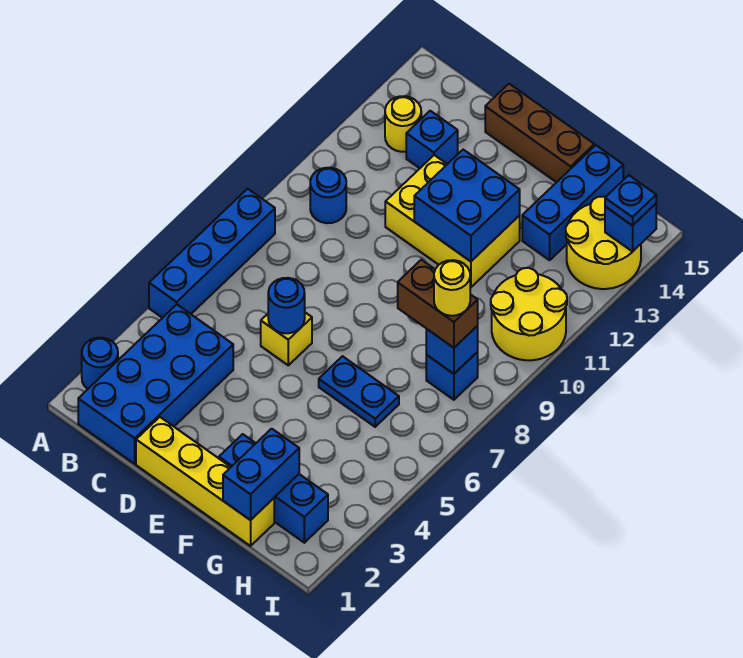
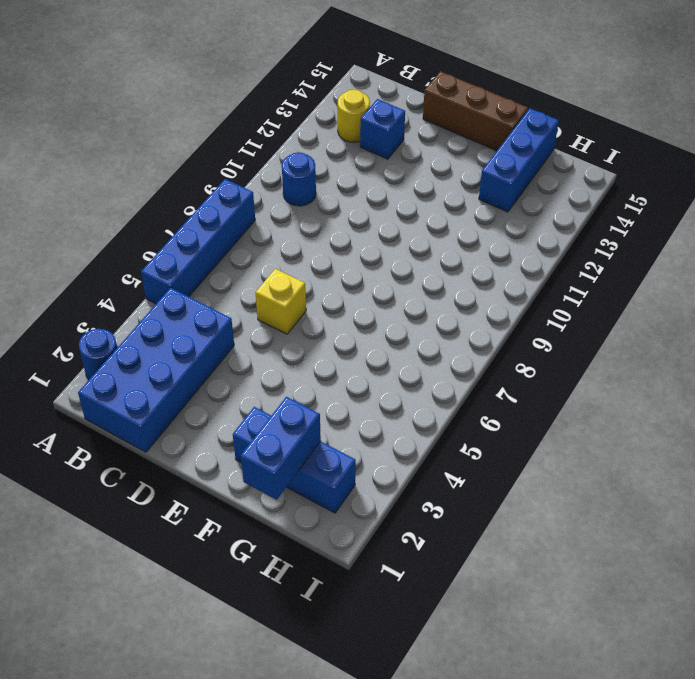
none -> yellow 1x4 brick [136,417,274,546]
none -> yellow 2x3 brick [385,155,520,287]
none -> blue 1x2 plate [319,356,399,427]

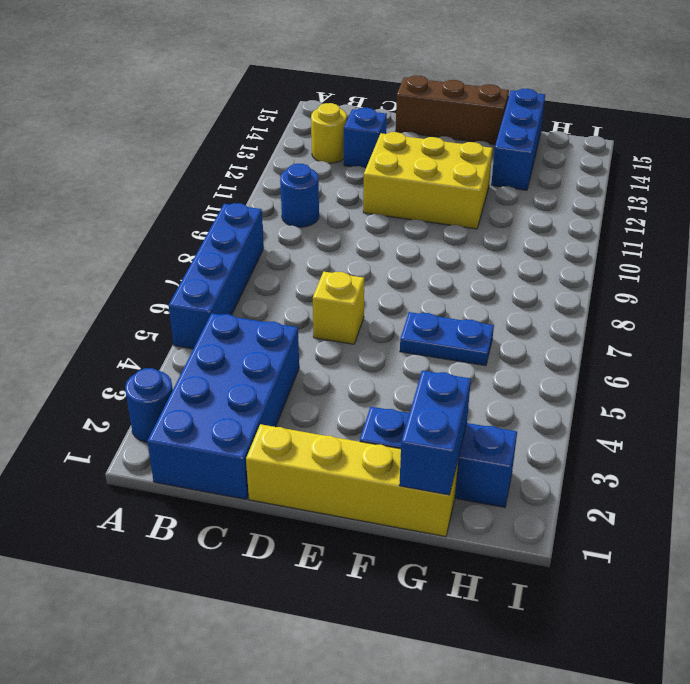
none -> blue 1x1 brick [426,352,478,400]
none -> yellow 2x2 round brick [491,268,567,360]
none -> yellow 2x2 round brick [566,197,641,289]

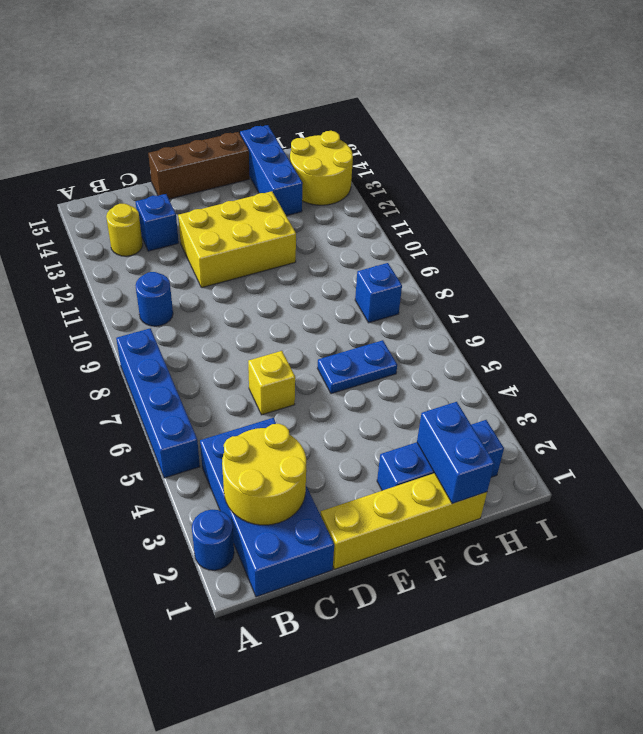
yellow 2x2 round brick [222,424,306,525] -> yellow 2x2 round brick moved to [491,268,567,360]
none -> blue 1x1 round brick [268,278,305,333]
none -> blue 2x2 brick [414,150,520,261]
none -> blue 1x1 brick [426,326,478,374]

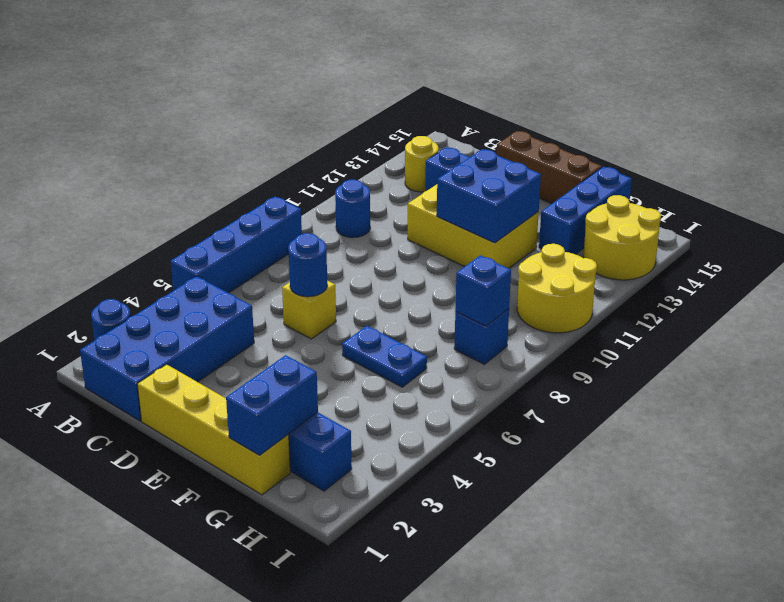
none -> blue 1x1 brick [605,204,656,251]
none -> brown 1x2 brick [398,260,478,348]
none -> blue 1x1 plate [605,175,656,226]

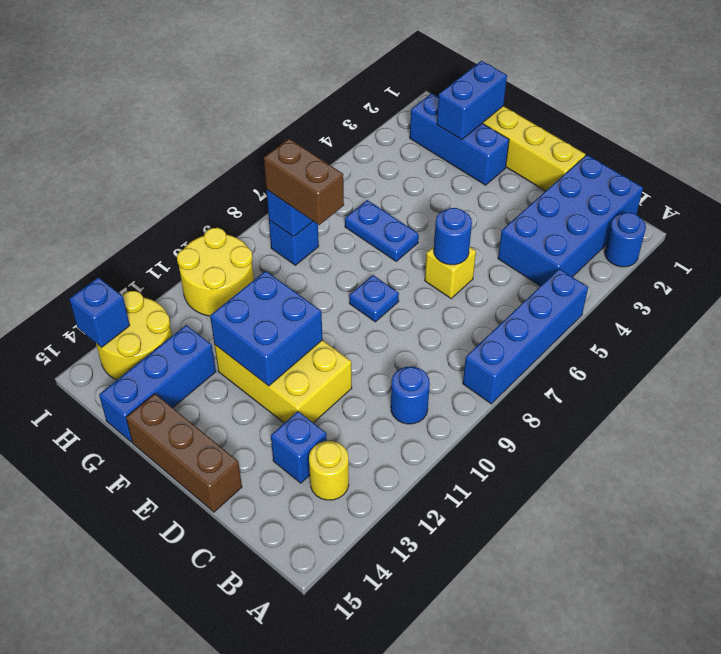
blue 1x1 plate [349,275,399,322] -> blue 1x1 plate moved to [605,175,656,226]
none -> yellow 1x1 round brick [434,260,470,316]

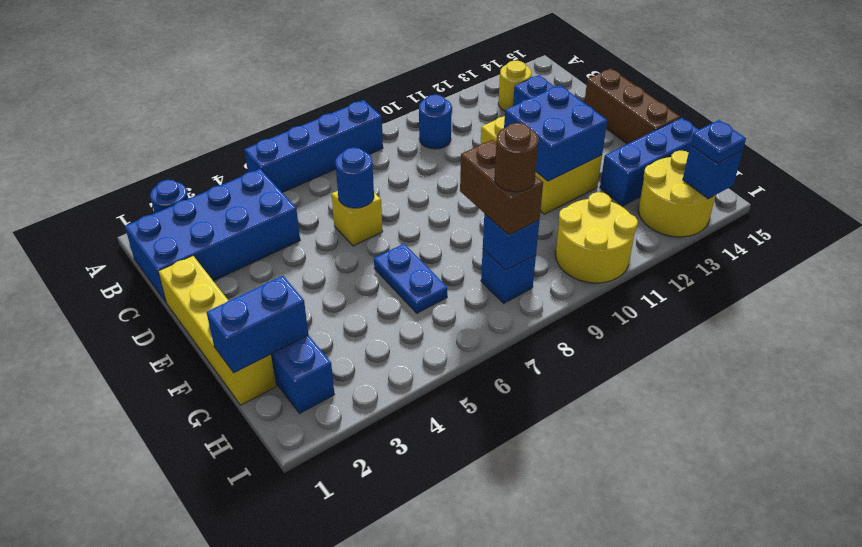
brown 1x1 round brick [494,123,539,192] -> yellow 1x1 round brick [434,260,470,316]

